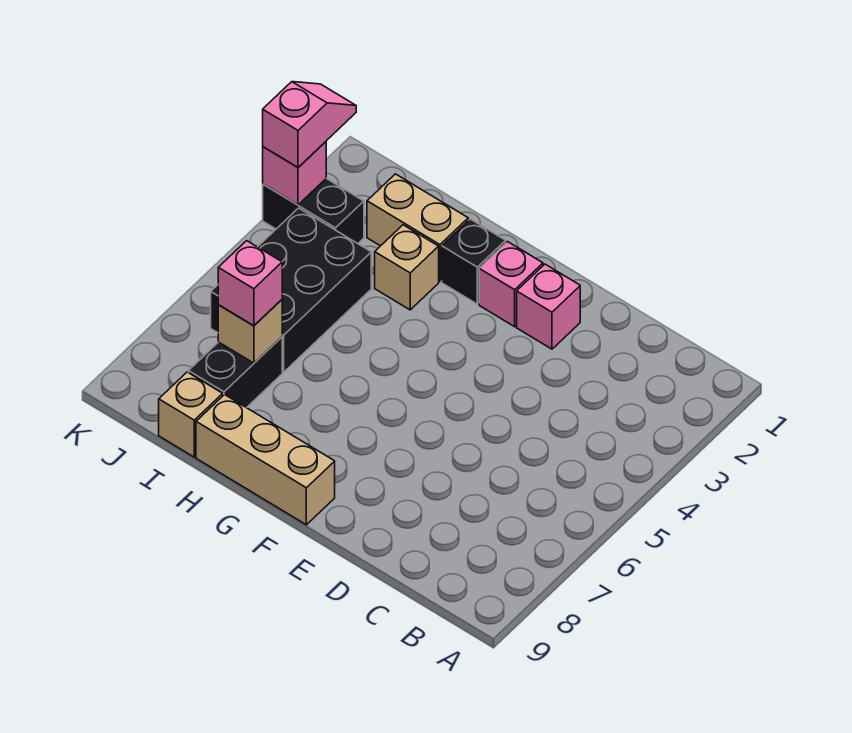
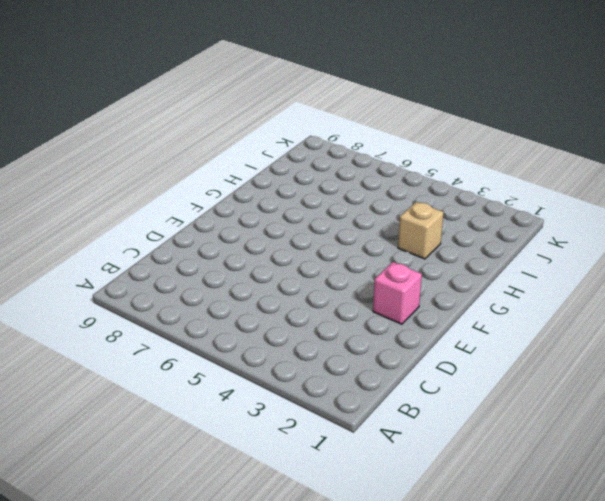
none -> pink 1x1 brick [479,242,543,327]
none -> tan 1x3 brick [196,395,335,525]
none -> black 1x1 brick [442,219,506,304]

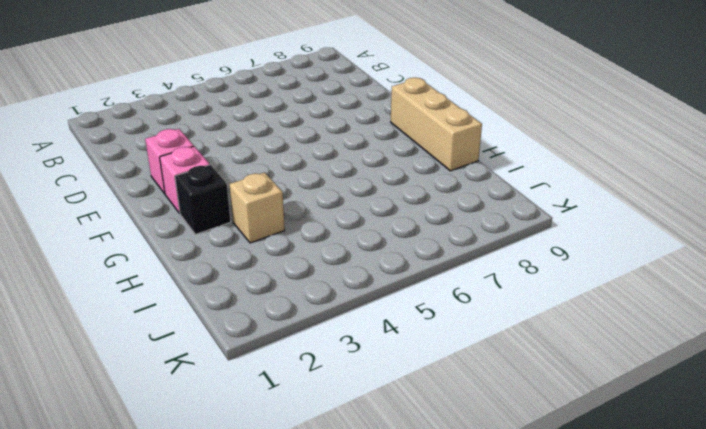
none -> tan 1x2 brick [367,174,468,282]
none -> black 2x3 brick [211,208,371,372]
none -> black 1x2 brick [189,337,282,408]

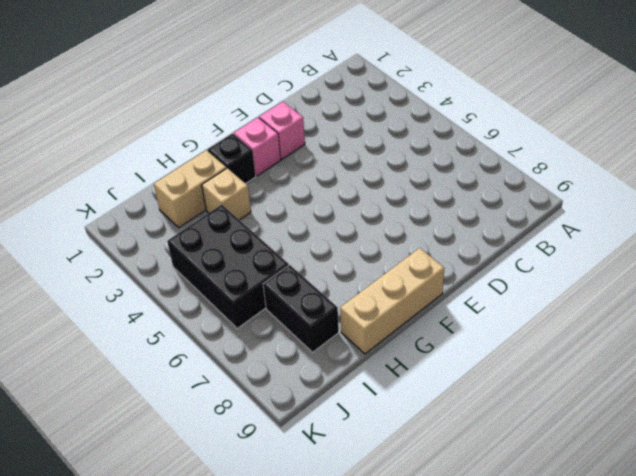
none -> tan 1x1 brick [159,372,223,457]
none -> black 1x2 brick [263,179,364,243]
none -> tan 1x1 brick [218,300,282,363]

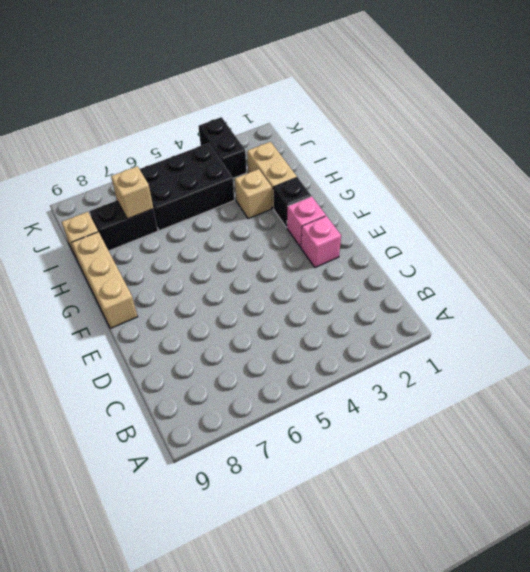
none -> pink 1x1 brick [263,142,326,205]
none -> pink 1x1 brick [218,241,282,326]
none -> pink 1x2 slope [263,82,356,167]

